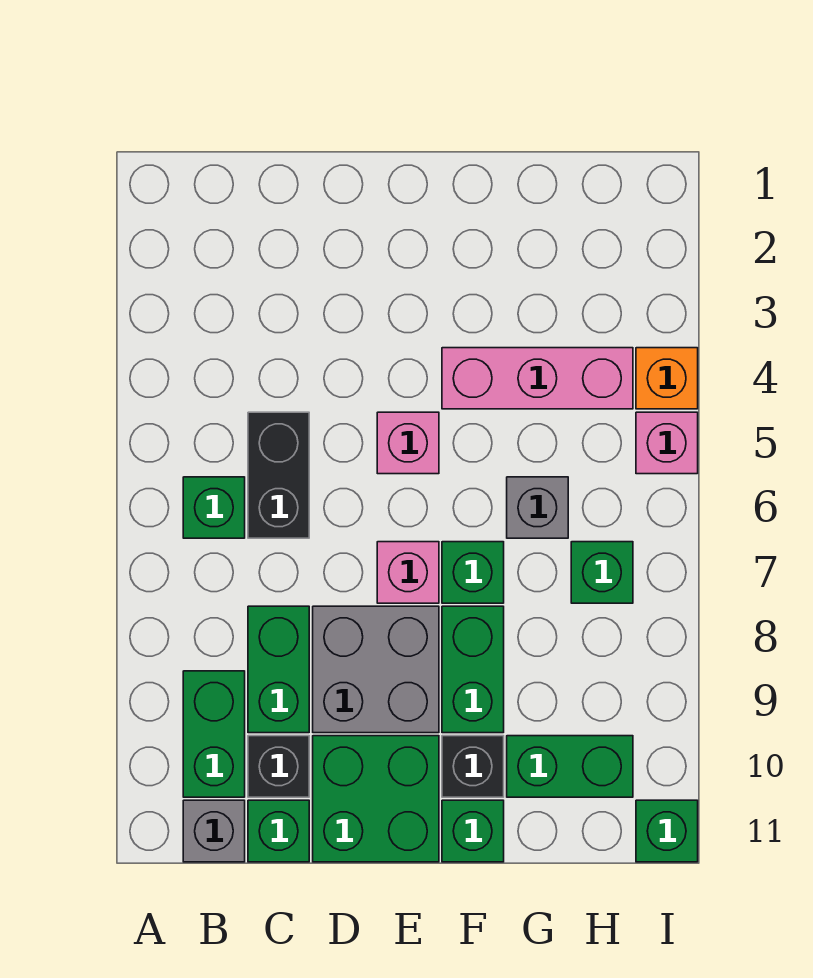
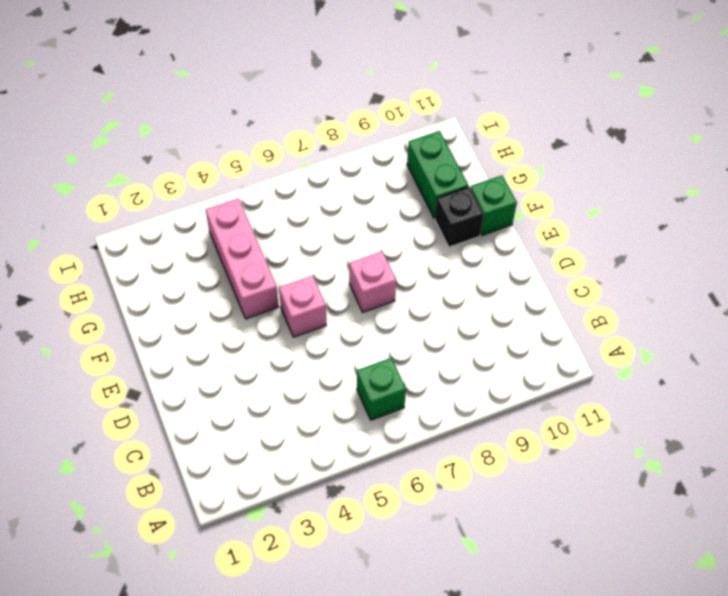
none -> green 1x2 brick [183,671,245,797]
none -> grey 1x1 brick [183,800,245,862]
none -> black 1x2 brick [248,412,309,538]

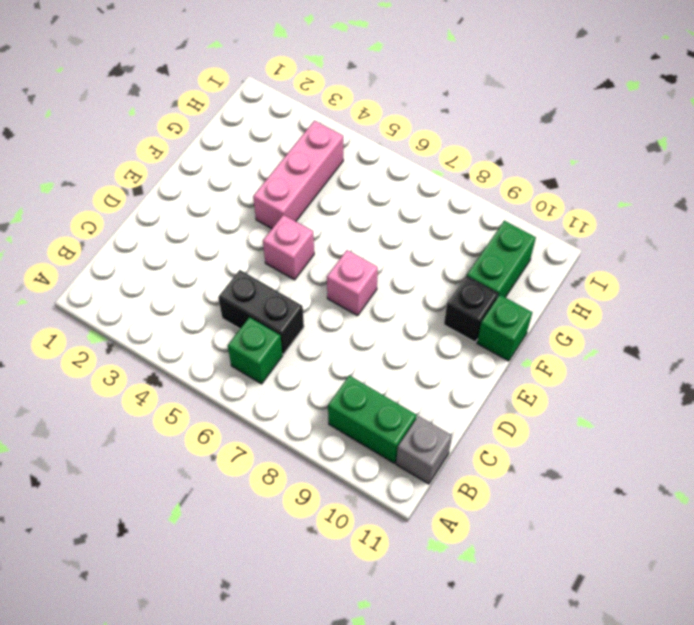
none -> green 1x2 brick [248,606,309,733]
none -> black 1x1 brick [248,736,309,797]
none -> green 1x1 brick [248,800,309,862]

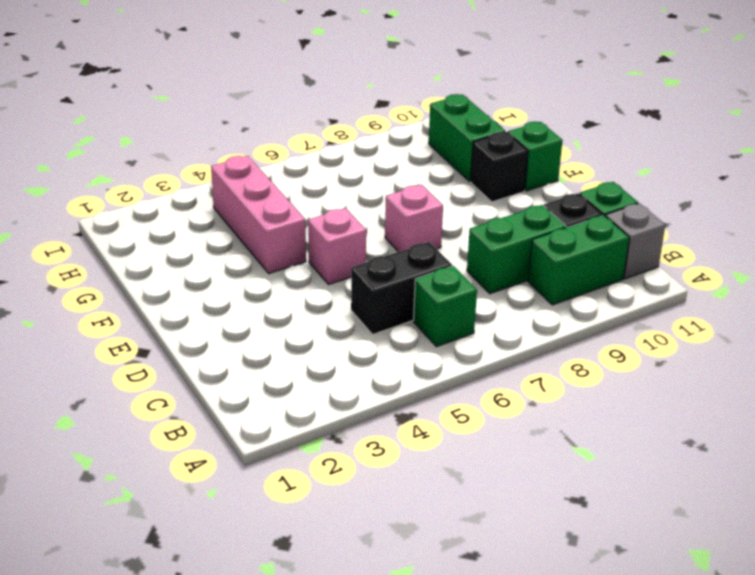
none -> grey 2x2 brick [313,606,439,733]
none -> green 2x2 brick [313,736,439,862]
none -> green 1x1 brick [442,542,504,603]

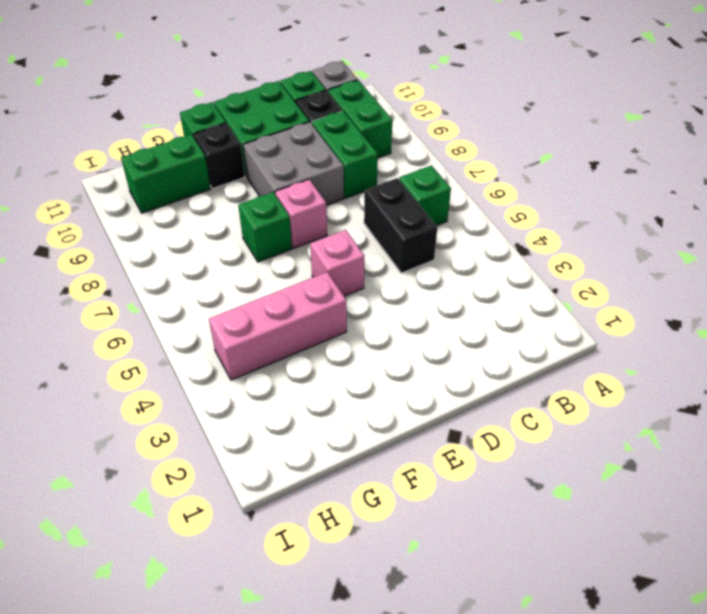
none -> green 1x2 brick [442,606,504,733]
none -> grey 1x1 brick [507,477,568,538]
none -> green 1x1 brick [571,542,633,603]

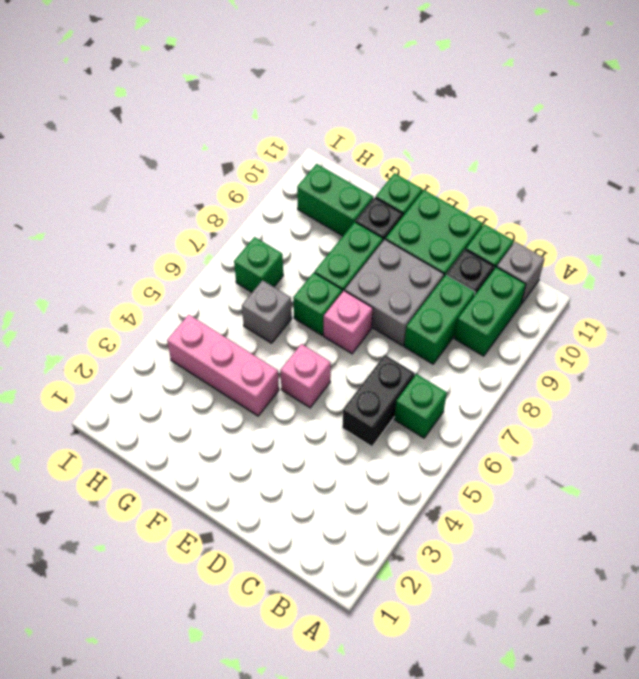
none -> orange 1x1 brick [636,348,698,409]
none -> pink 1x1 brick [636,412,698,474]
none -> green 1x1 brick [636,800,698,862]

